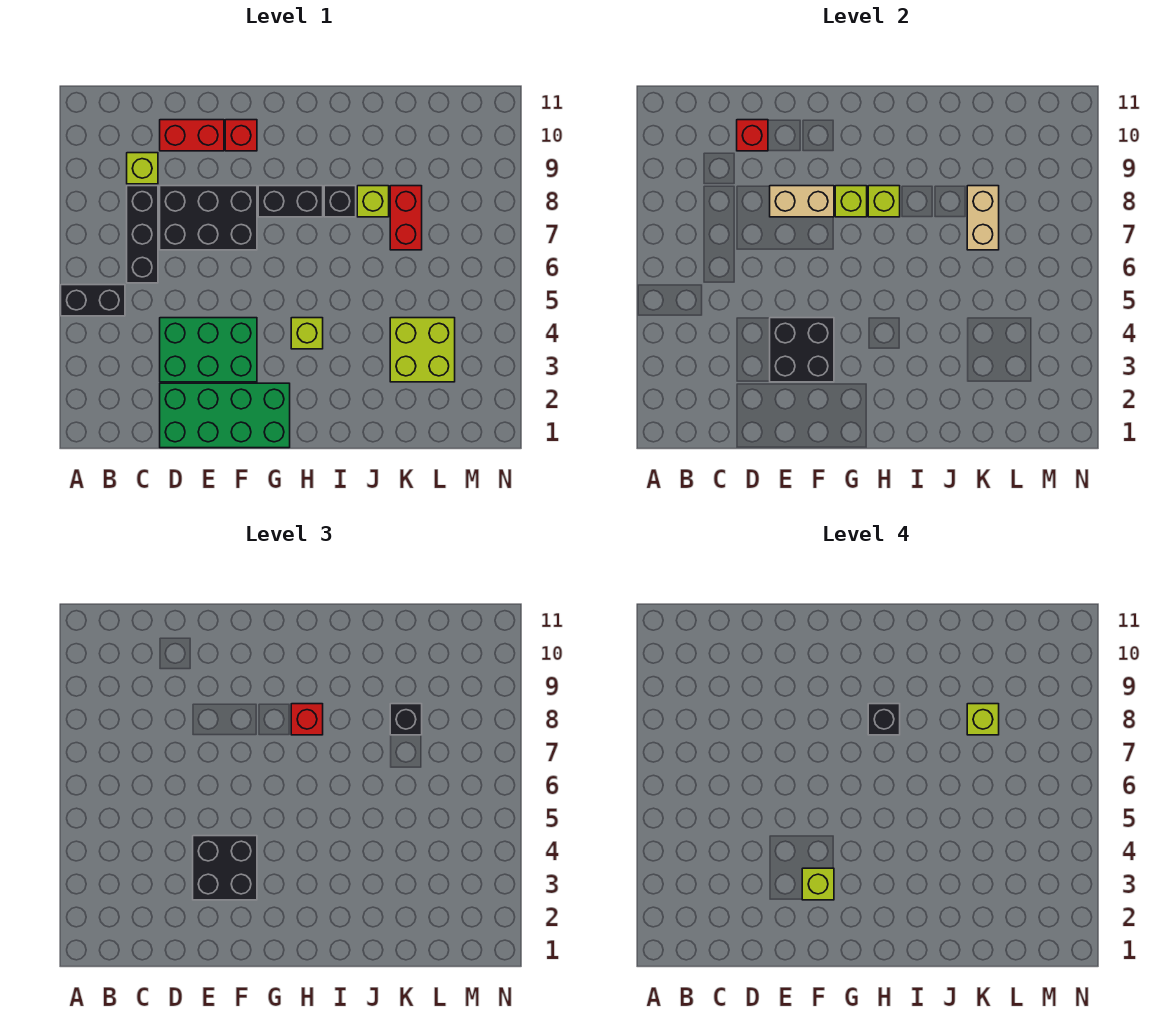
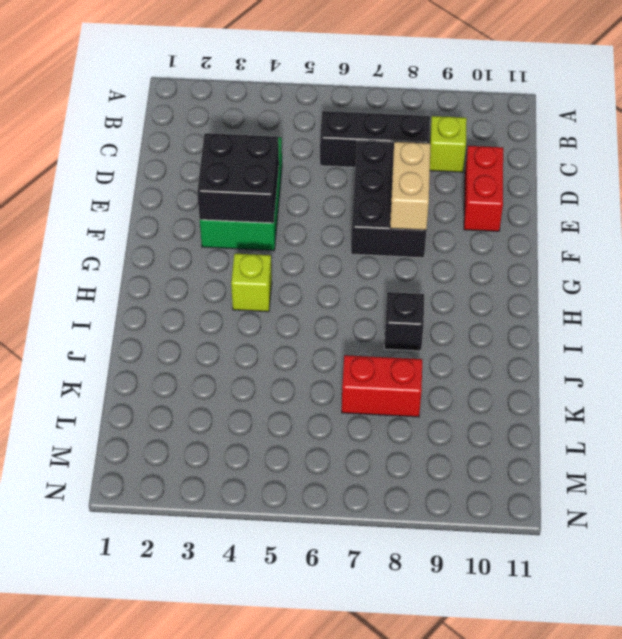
none -> black 1x2 brick [61,285,125,316]
none -> green 2x4 brick [160,383,290,448]
none -> red 1x1 brick [225,120,257,151]

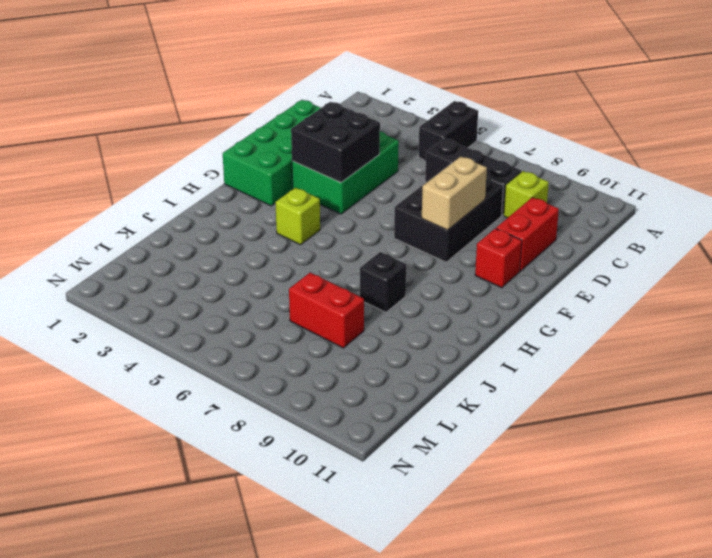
none -> black 1x2 brick [258,186,323,217]
none -> lime 1x1 brick [357,186,389,217]
none -> lime 2x2 brick [390,318,455,382]

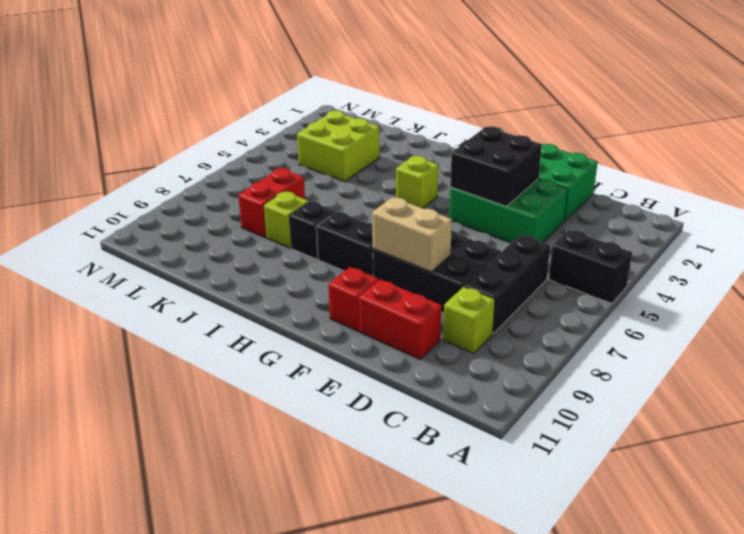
none -> red 1x1 brick [737,120,768,151]
none -> lime 1x1 brick [835,186,867,217]
none -> lime 1x1 brick [868,186,900,217]

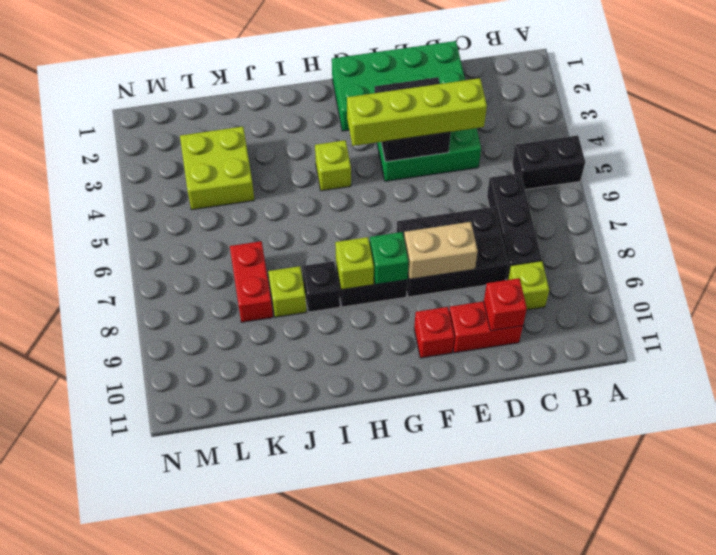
lime 1x4 brick [347,78,487,146] -> black 2x2 brick [193,836,257,900]
green 1x1 brick [370,232,409,284] -> lime 1x1 brick [835,186,867,217]
none -> tan 1x2 brick [967,186,999,250]
none -> red 1x1 brick [291,704,323,735]
none -> black 1x1 brick [390,704,422,735]

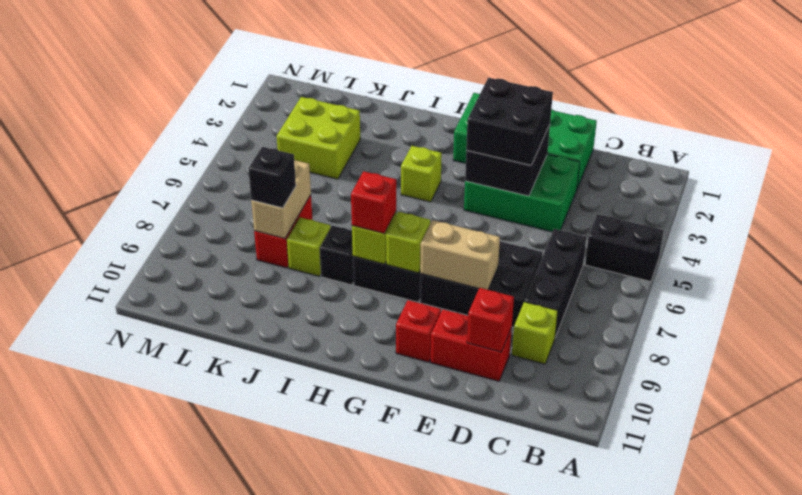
none -> lime 1x1 brick [802,868,834,900]
none -> black 1x1 brick [868,704,900,735]
none -> lime 1x1 brick [967,704,999,735]

